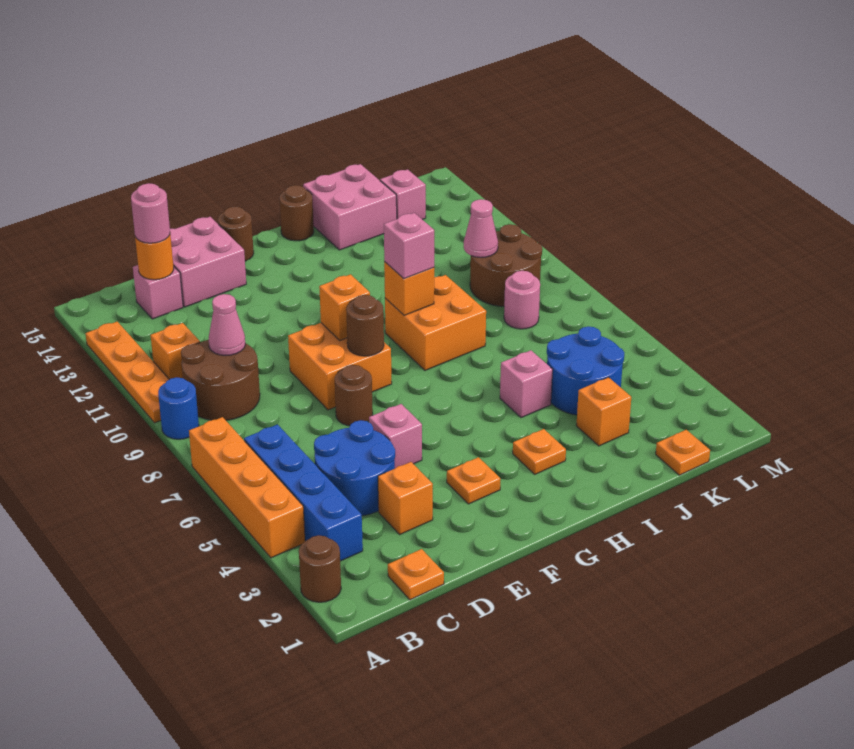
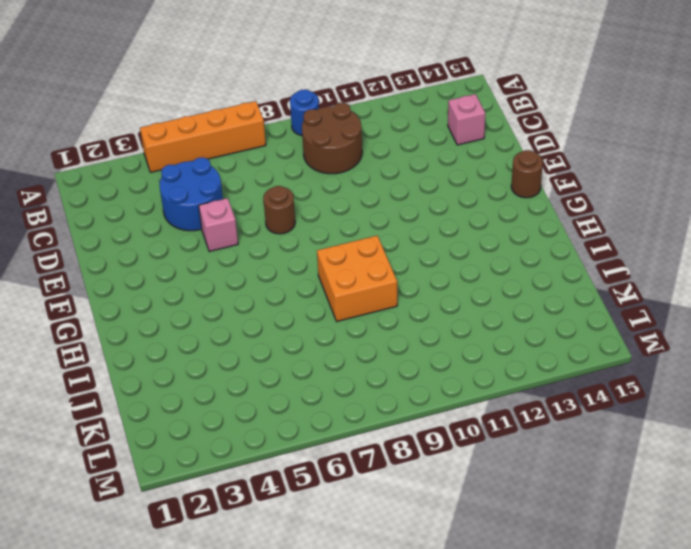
none -> brown 1x1 round brick [299,535,341,602]
none -> orange 1x4 plate [86,322,169,423]
none -> blue 1x4 brick [244,424,363,561]
none -> orange 1x1 brick [151,323,200,379]

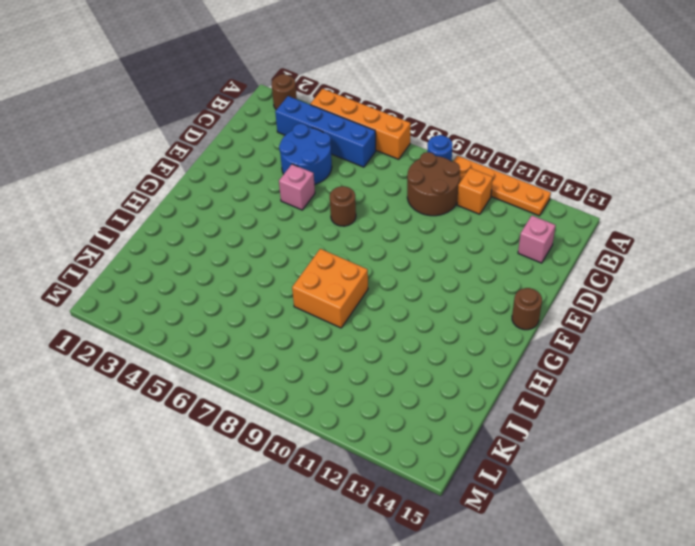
none -> orange 1x1 plate [388,549,444,600]
none -> orange 1x1 brick [378,462,433,534]
none -> pink 2x2 brick [170,217,246,307]
none -> orange 2x2 brick [288,323,392,410]

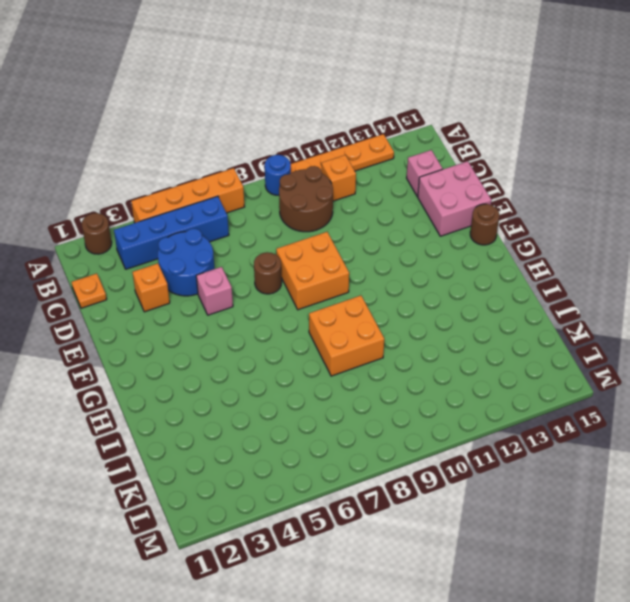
none -> orange 1x1 plate [447,457,500,504]
none -> orange 1x1 plate [513,429,566,474]
none -> brown 1x1 round brick [279,185,314,241]
none -> pink 1x1 brick [500,350,553,418]

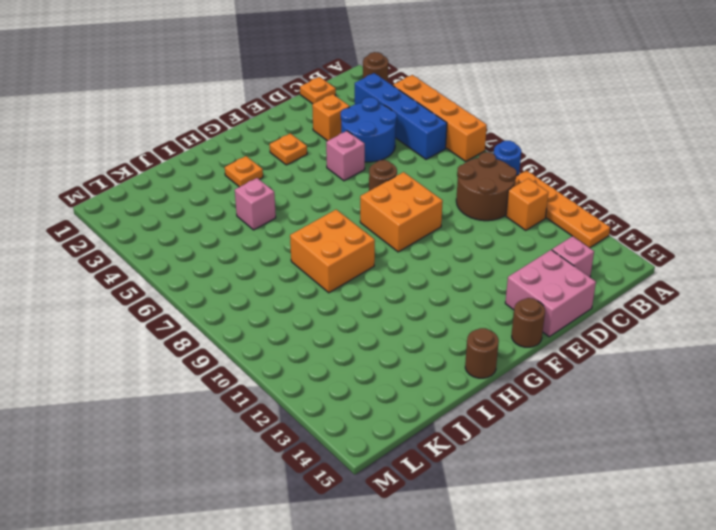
none -> pink 2x2 brick [303,164,397,250]
none -> orange 1x1 brick [576,377,631,446]
none -> blue 2x2 round brick [547,326,624,415]
none -> orange 1x1 plate [656,430,710,475]

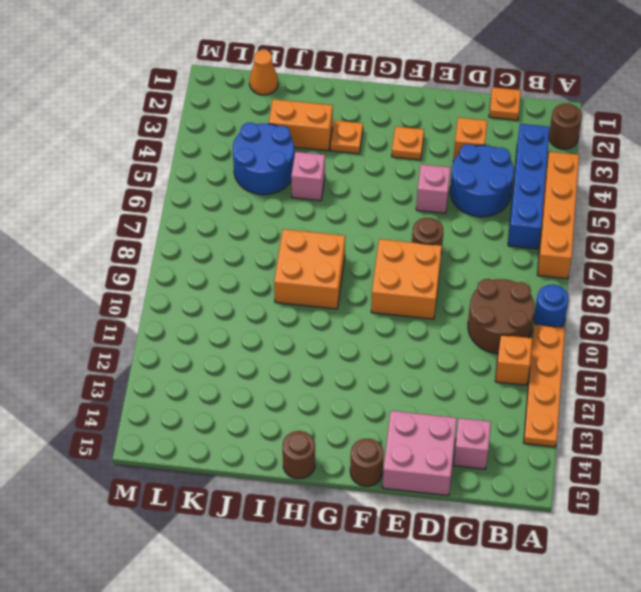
orange 1x2 brick [269,99,333,151] -> orange 1x1 brick [576,377,631,446]
orange 1x1 cone [250,50,278,95] -> orange 1x1 plate [656,430,710,475]
none -> pink 2x2 brick [303,164,397,250]
none -> pink 1x1 round brick [504,271,540,329]
none -> brown 2x2 round brick [470,224,542,306]
none -> pink 1x1 brick [380,170,426,220]

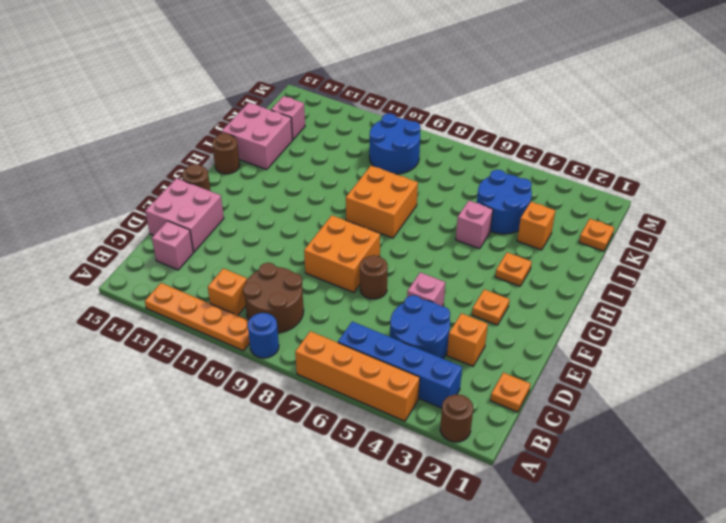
blue 2x2 round brick [369,114,420,174] -> brown 2x2 round brick [470,224,542,306]
none -> pink 1x1 round brick [504,271,540,329]
none -> pink 1x1 cone [209,294,245,356]
none -> orange 1x1 round brick [135,235,174,280]
none -> brown 1x1 round brick [346,295,384,356]

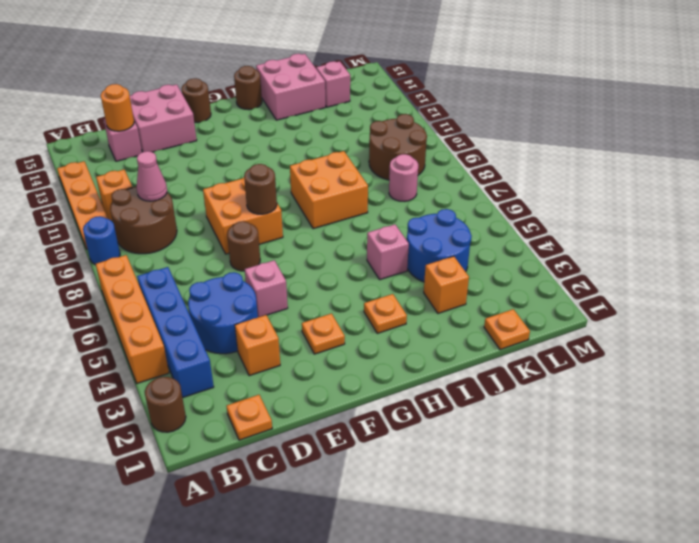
none -> orange 1x1 brick [319,274,370,340]
none -> orange 1x1 brick [384,262,434,315]
none -> pink 1x1 cone [464,199,498,257]
none -> pink 1x1 round brick [131,183,170,243]

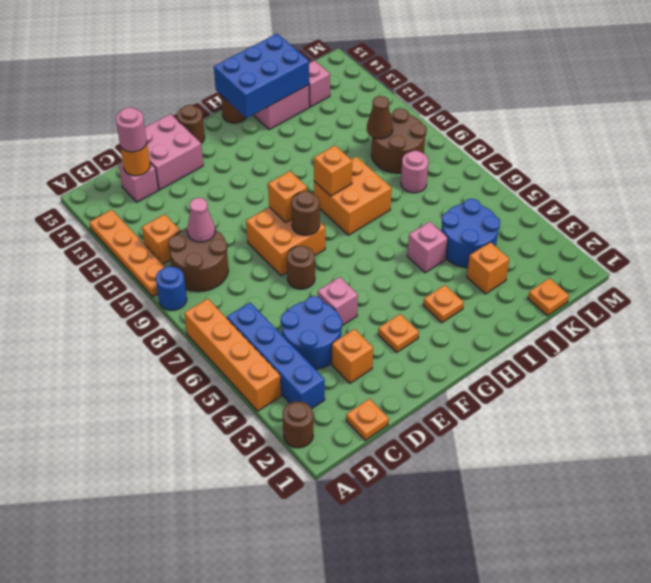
blue 2x3 brick [214,34,309,118] -> none
brown 1x1 cone [367,96,393,139] -> pink 1x1 cone [464,199,498,257]
none -> pink 1x1 brick [384,213,434,279]

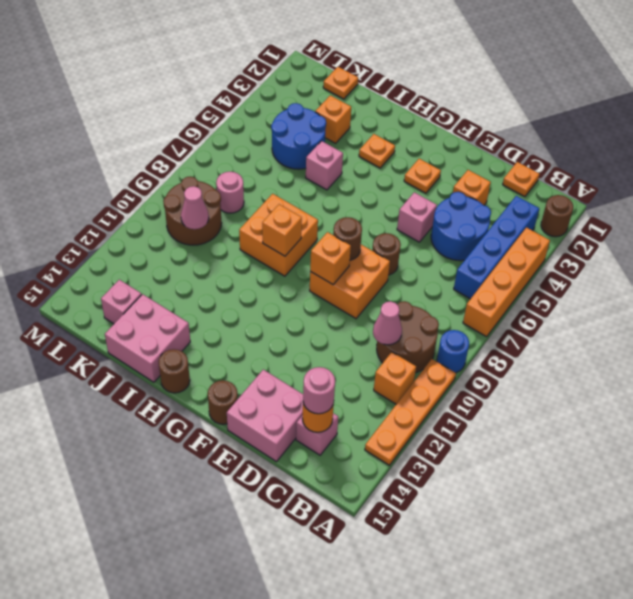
none -> pink 1x1 brick [384,213,434,279]

